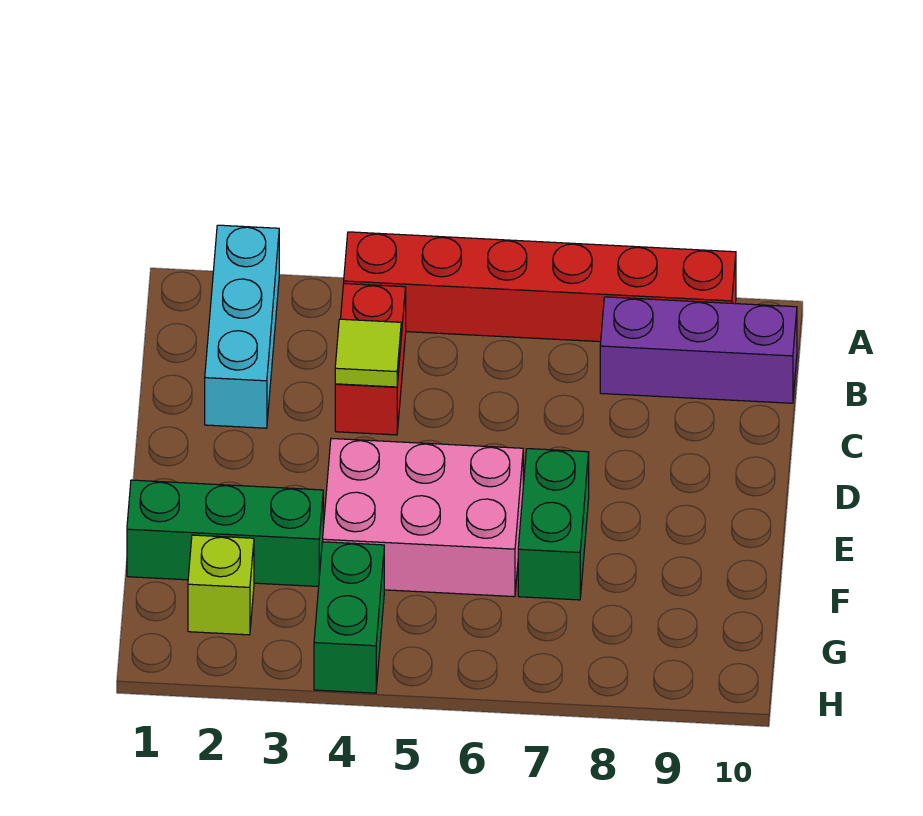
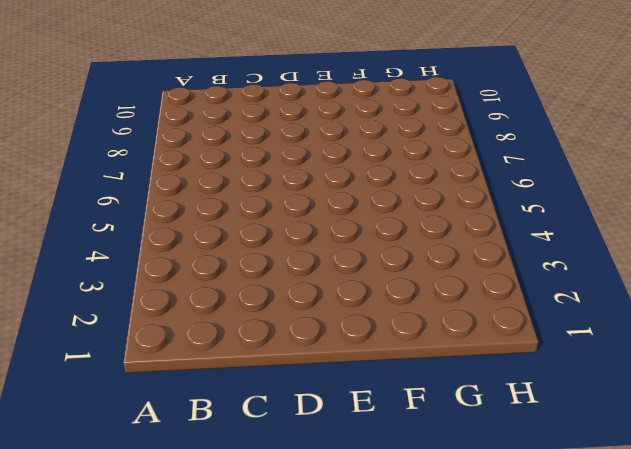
none -> cyan 1x3 brick [205,225,279,428]
none -> red 1x6 brick [344,232,736,342]

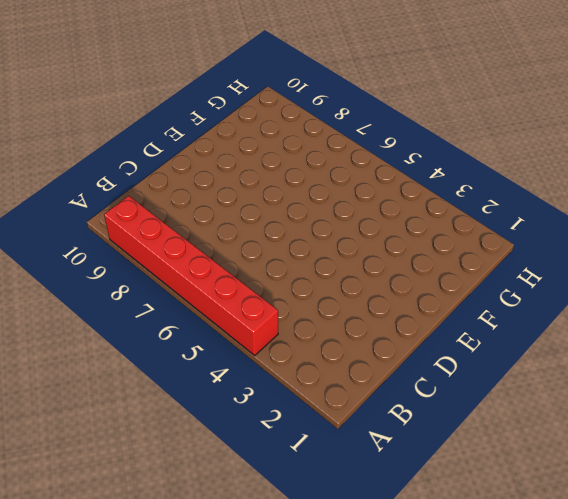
none -> cyan 1x3 brick [205,225,279,428]
none -> red 1x2 brick [335,284,406,435]

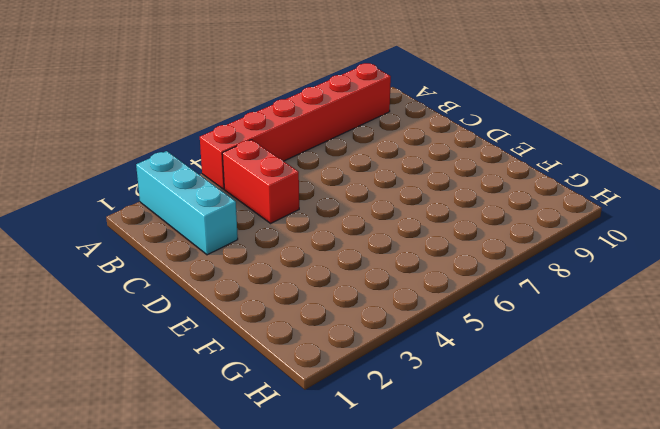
none -> purple 1x3 brick [600,297,797,403]
none -> pink 2x3 brick [323,439,523,597]

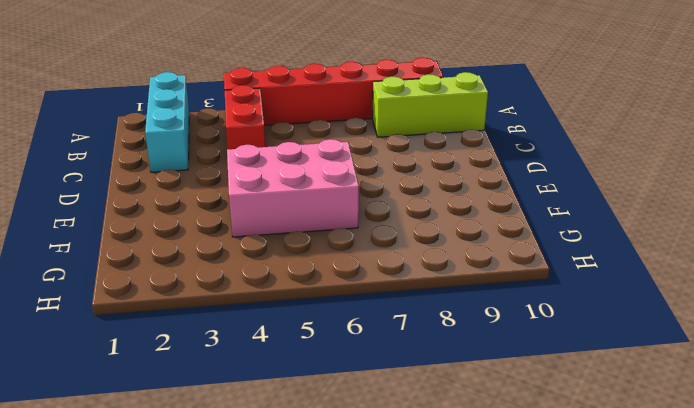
lime 1x3 brick [372,72,488,137] -> purple 1x3 brick [600,297,797,403]
none -> green 1x2 brick [518,449,589,600]
none -> green 1x3 brick [127,480,323,587]

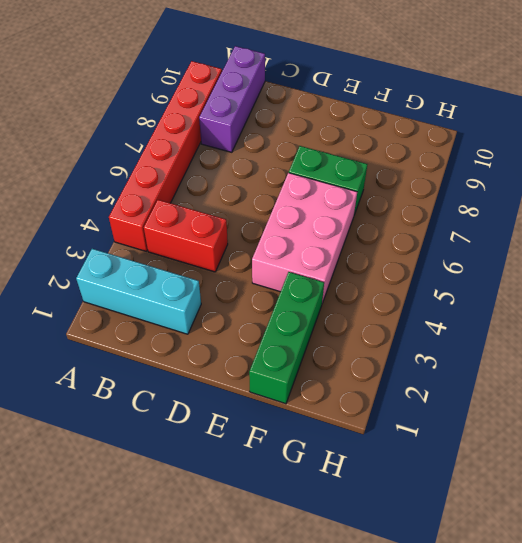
none -> lime 1x1 brick [188,535,254,635]
none -> green 1x2 brick [314,542,384,693]

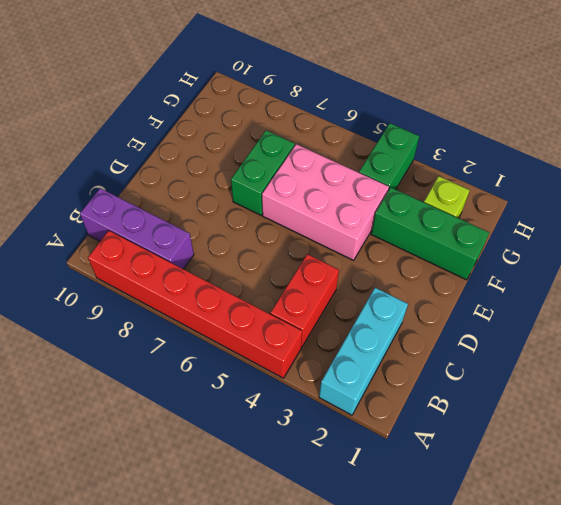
none -> lime 1x1 tile [335,319,401,387]

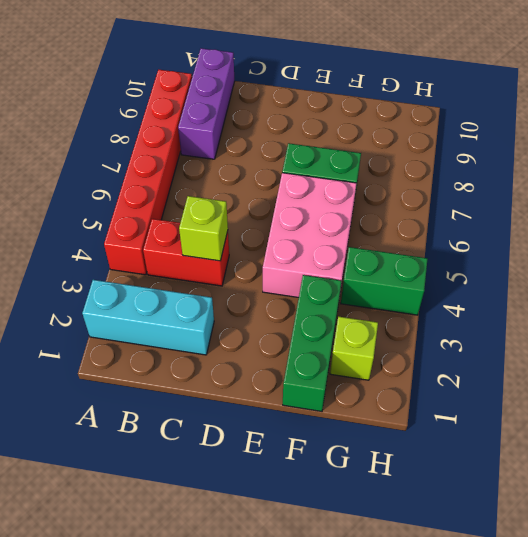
lime 1x1 brick [179,196,228,261] -> lime 1x1 tile [335,319,401,387]

